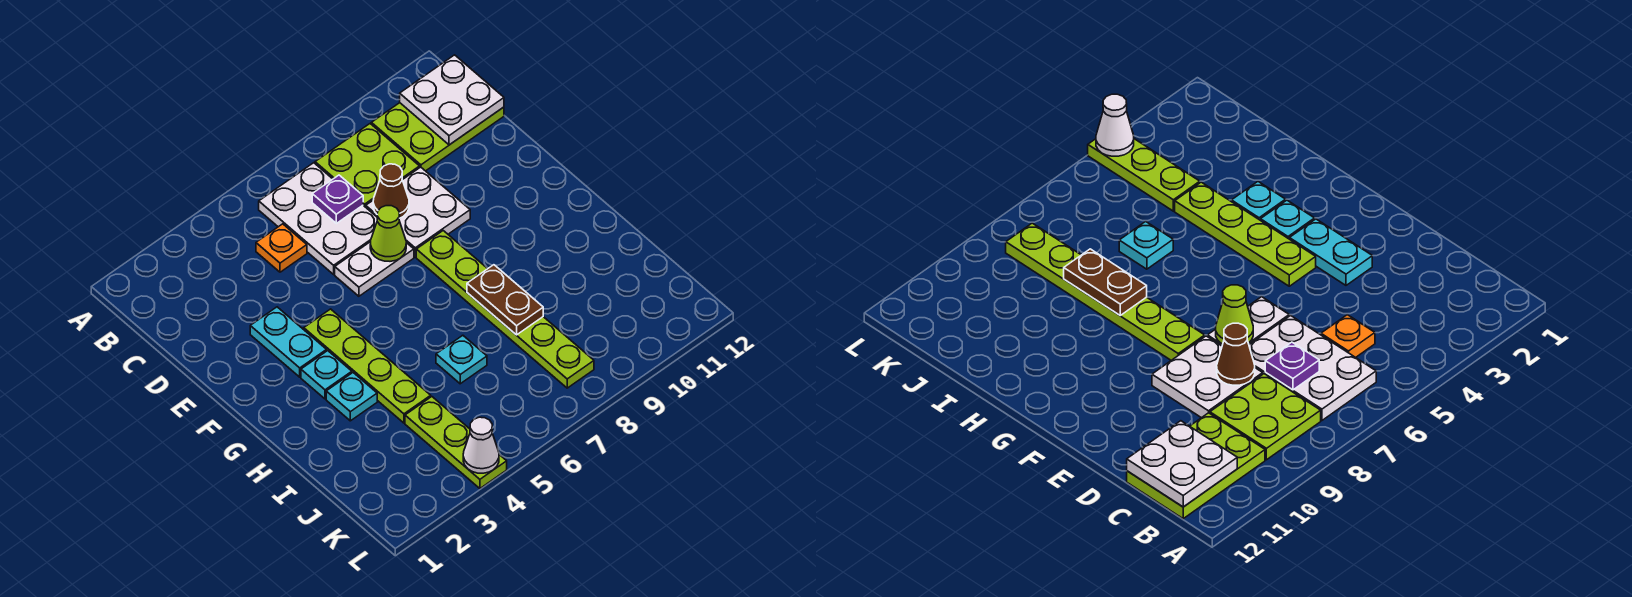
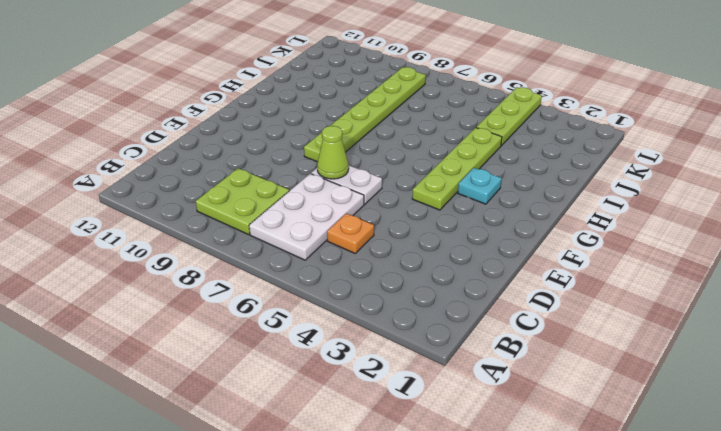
none -> lime 2x3 plate [371,103,504,171]
none -> white 2x2 plate [366,167,470,257]
none -> cyan 1x2 plate [250,307,327,377]

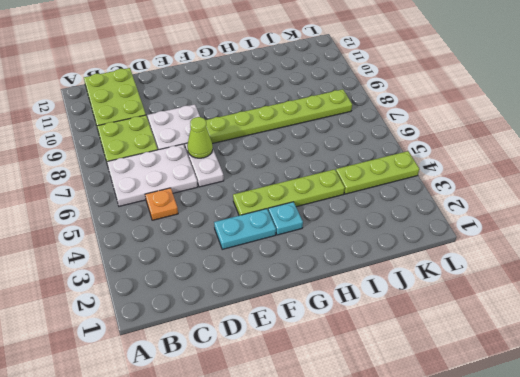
none -> cyan 1x1 plate [326,373,377,421]
none -> cyan 1x1 plate [436,335,487,384]
none -> white 2x2 plate [400,55,504,145]

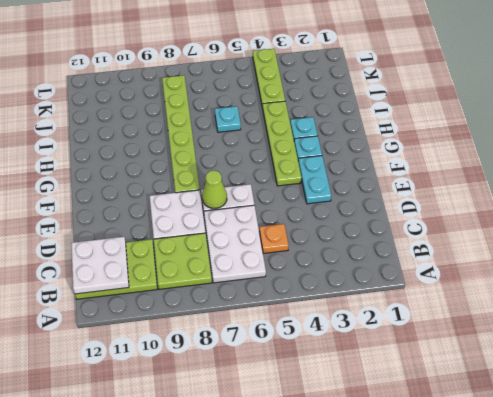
none -> purple 1x1 plate [312,175,363,223]
none -> brown 1x1 cone [373,164,409,218]
none -> brown 1x2 plate [467,265,543,335]

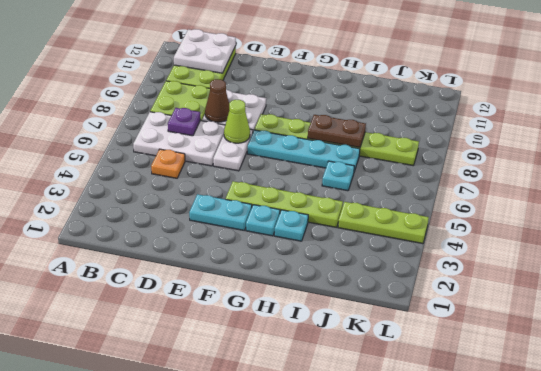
cyan 1x4 plate [247,130,360,171] -> none
none -> white 1x1 cone [463,417,499,473]

